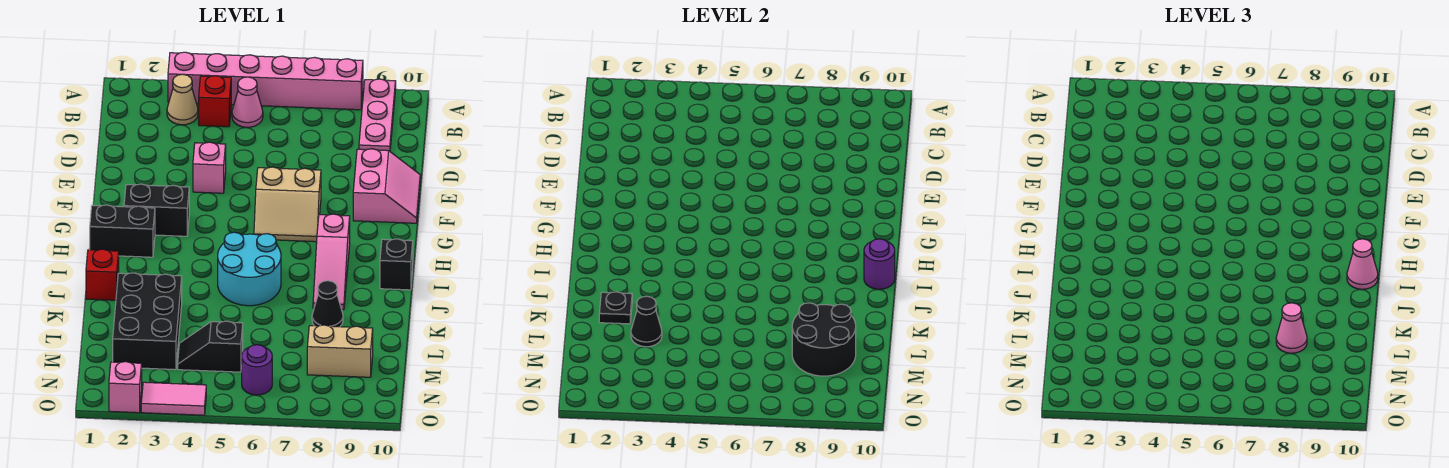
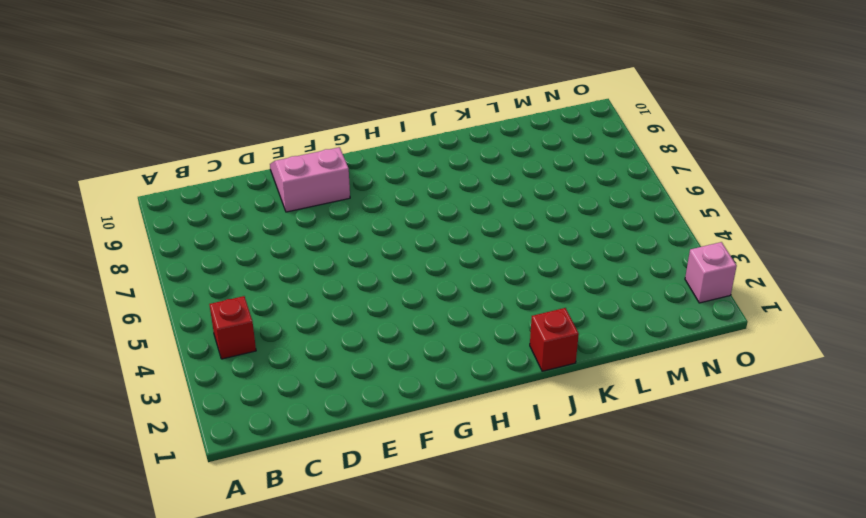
none -> pink 1x6 brick [168,52,363,110]
none -> pink 1x3 plate [359,79,396,151]
none -> tan 1x1 cone [167,74,198,125]

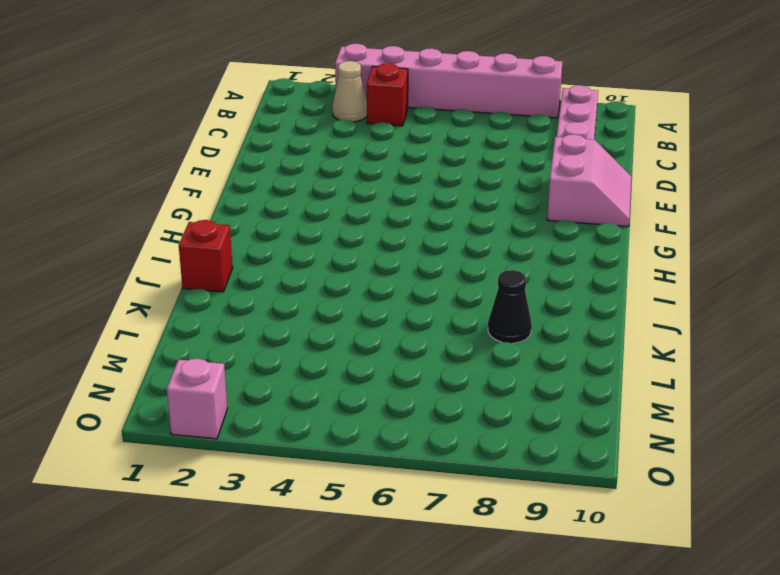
none -> pink 1x1 cone [232,77,263,127]
none -> pink 1x1 brick [193,142,226,193]
none -> tan 2x2 slope [254,167,321,242]

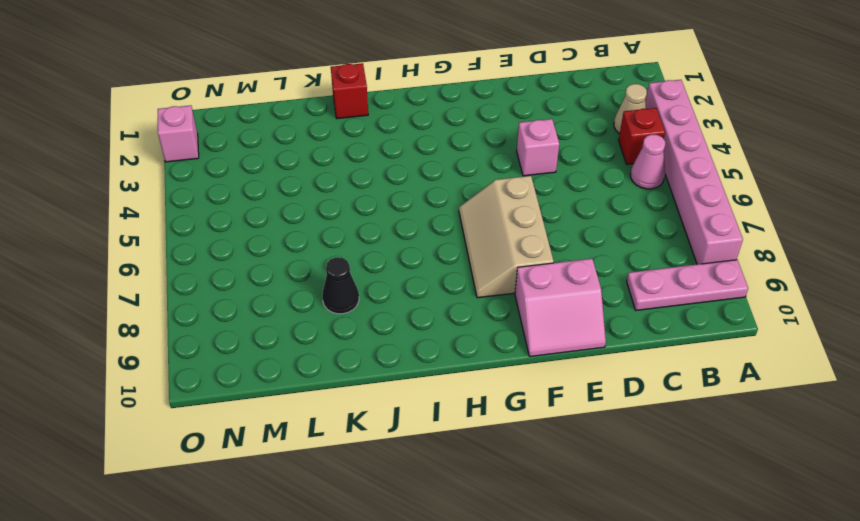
tan 2x3 slope [459,176,554,298] -> tan 2x2 slope [254,167,321,242]
none -> black 1x2 brick [124,184,189,236]
none -> black 1x2 brick [90,205,155,257]
none -> pink 1x3 slope [313,214,350,310]

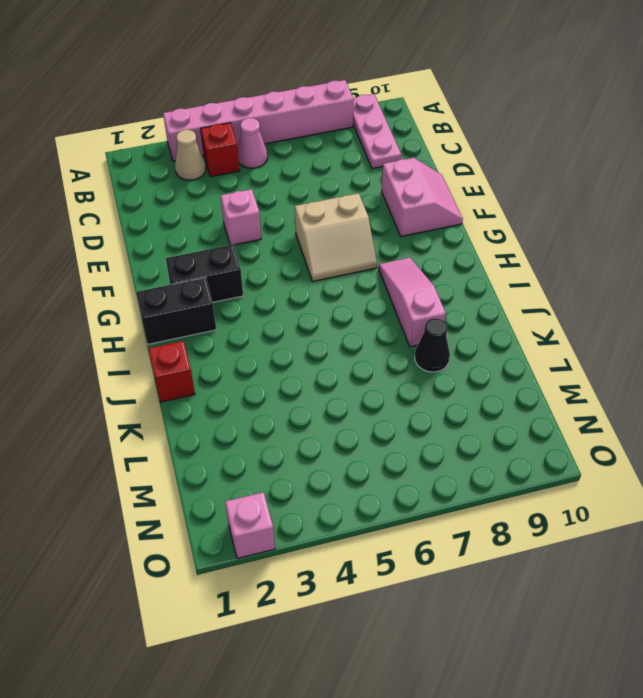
pink 1x3 slope [379,258,446,347] -> pink 1x3 slope turned to [313,214,350,310]
none -> cyan 2x2 round brick [218,232,281,306]
none -> black 1x1 brick [380,239,413,290]
none -> black 2x3 brick [113,273,182,370]

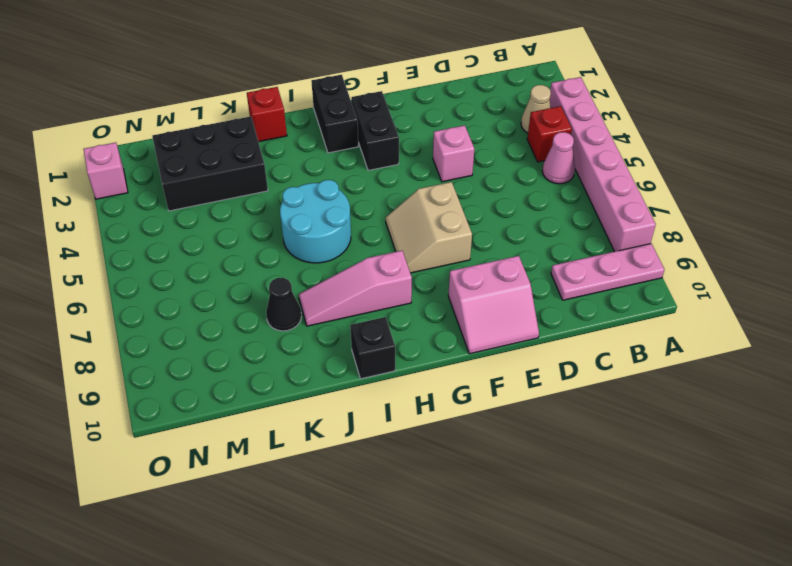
none -> black 1x2 slope [178,321,243,372]
none -> tan 1x2 brick [307,325,373,377]
none -> purple 1x1 round brick [242,345,272,395]

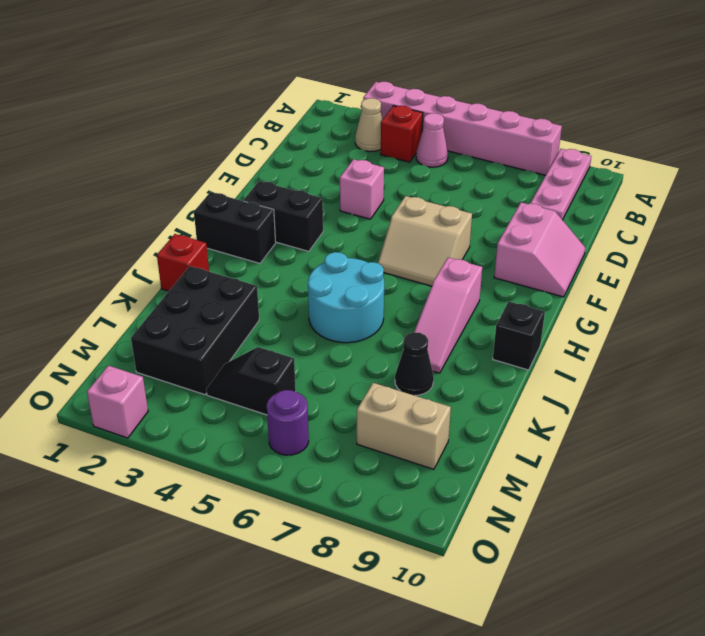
none -> pink 1x2 tile [141,382,206,415]
none -> purple 1x1 round brick [864,239,895,289]
none -> black 1x1 plate [599,292,632,324]

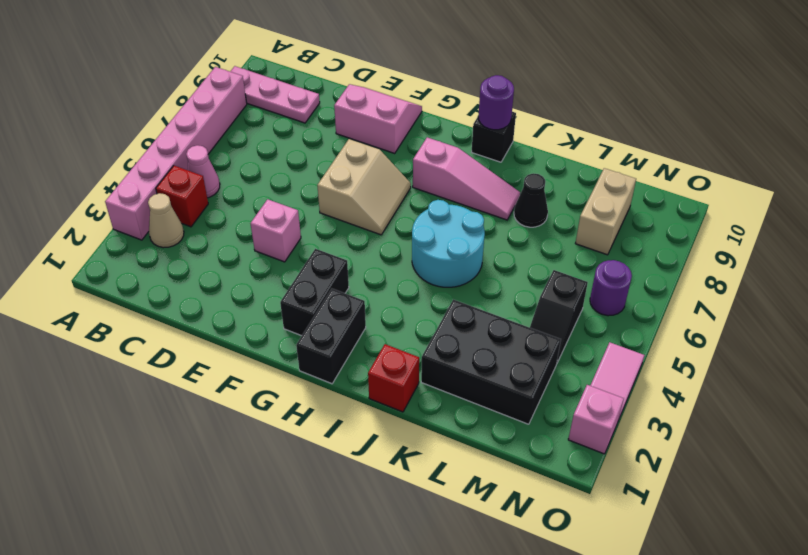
none -> black 1x1 plate [599,292,632,324]
none -> black 1x1 cone [631,296,662,347]
none -> black 2x2 round brick [792,303,856,376]

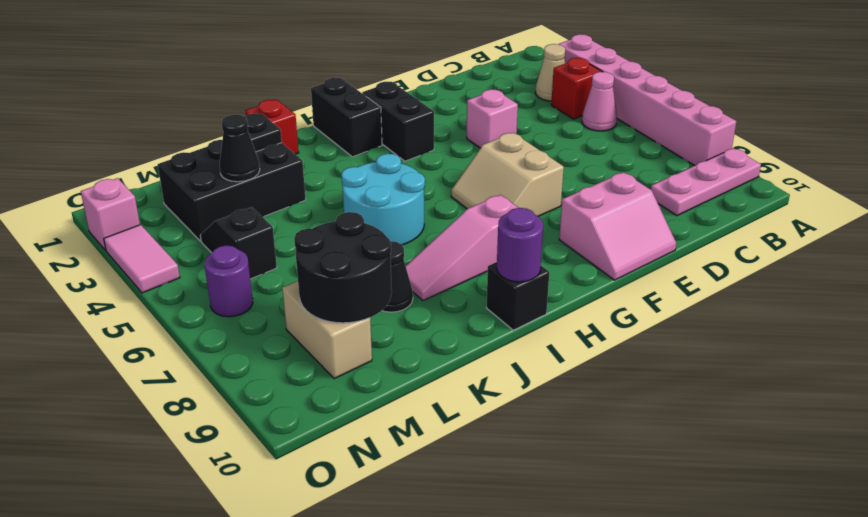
none -> pink 1x1 cone [1347,239,1378,289]
none -> pink 1x1 cone [1276,303,1307,353]

